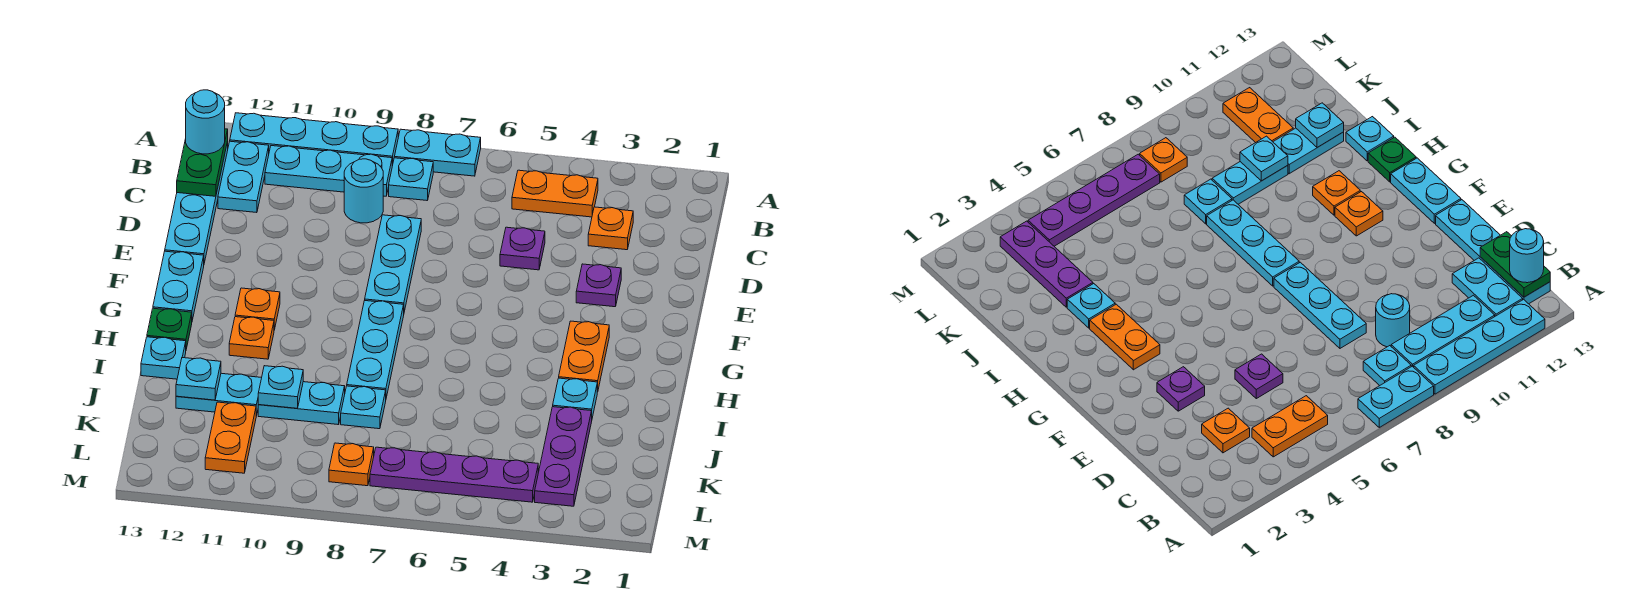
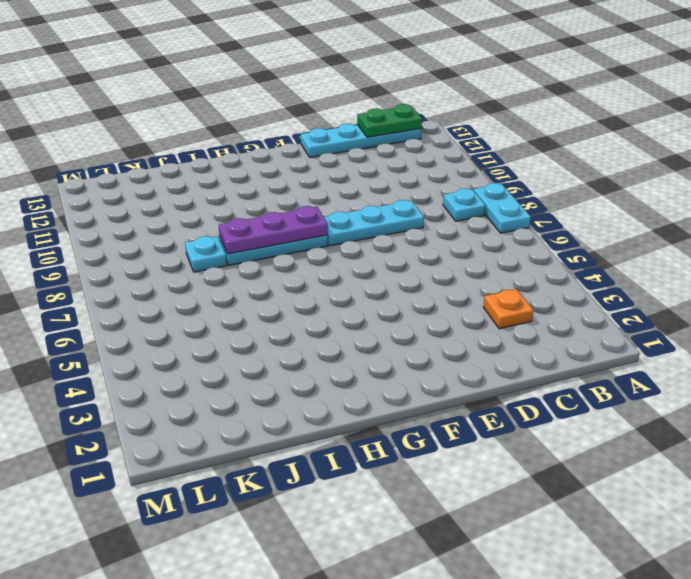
purple 1x3 plate [219,206,328,254] -> purple 1x3 plate moved to [535,407,592,506]
none -> cyan 1x4 plate [230,113,398,166]
none -> orange 1x2 plate [512,170,598,217]
none -> cyan 1x3 plate [265,146,392,196]
none -> cyan 1x2 plate [218,141,269,213]

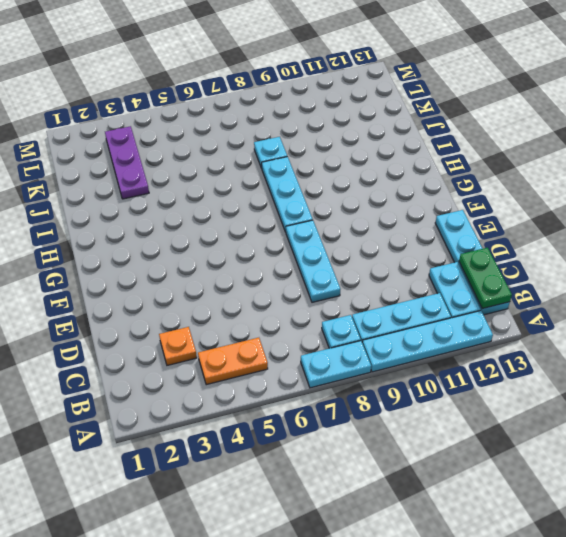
none -> cyan 1x1 round brick [344,159,383,223]
none -> purple 1x1 plate [500,227,545,270]
none -> purple 1x1 plate [576,264,621,307]
none -> cyan 1x2 plate [153,251,204,320]

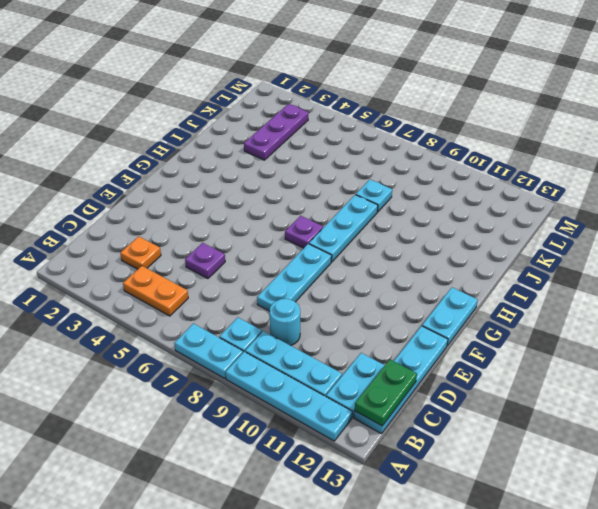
purple 1x1 plate [285,216,323,248] -> purple 1x1 plate moved to [576,264,621,307]
none -> orange 1x2 plate [559,321,609,392]
none -> orange 1x1 plate [235,288,280,330]
none -> orange 1x1 plate [229,317,274,359]
none -> green 1x1 plate [147,308,192,349]

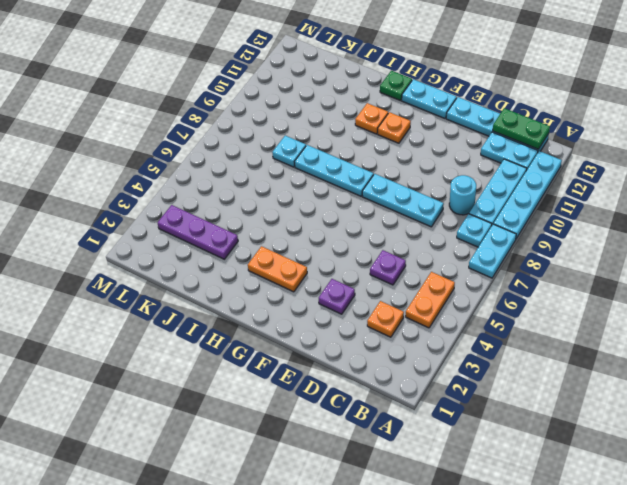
none -> cyan 1x1 plate [553,378,597,418]
none -> cyan 1x1 plate [141,337,186,379]
none -> cyan 1x2 plate [258,382,345,425]
none -> cyan 1x2 plate [176,373,262,416]

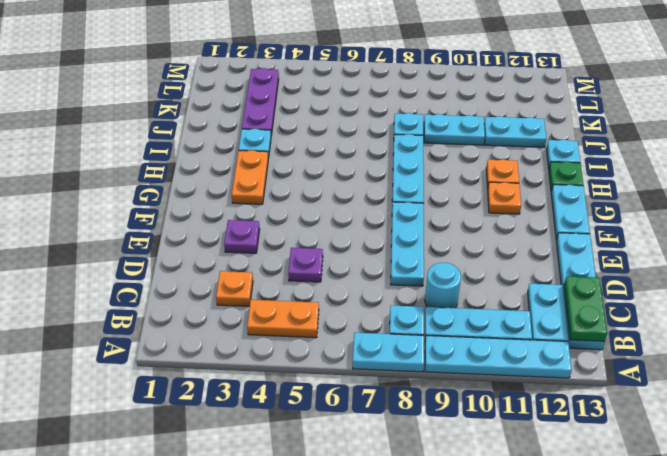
none -> orange 1x2 plate [205,402,256,473]
none -> purple 1x4 plate [370,447,538,502]
none -> orange 1x1 plate [329,443,374,486]
none -> cyan 1x1 plate [258,366,303,408]

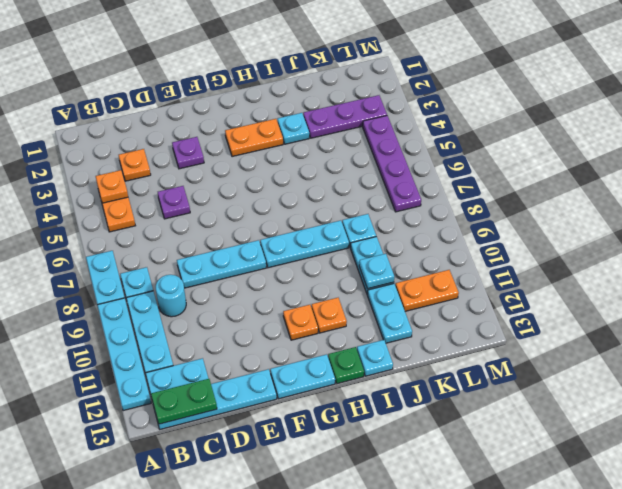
orange 1x1 plate [96,170,128,203] -> orange 1x1 plate moved to [329,443,374,486]
none -> cyan 1x1 plate [176,358,221,400]
none -> cyan 1x1 round brick [186,90,225,154]

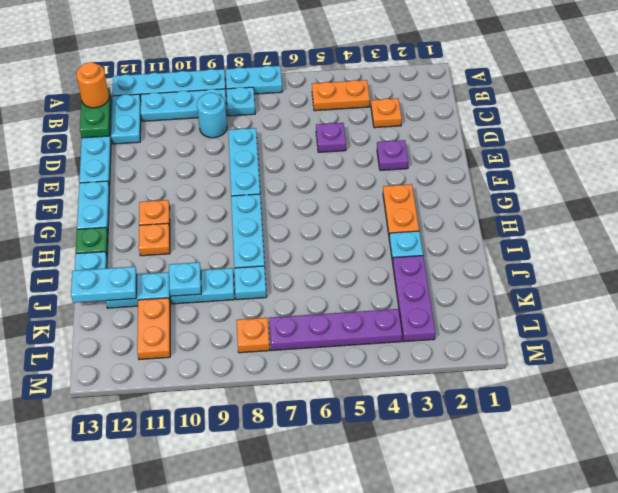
orange 1x1 round brick [76,62,109,108] -> cyan 1x1 round brick [186,90,225,154]
cyan 1x2 plate [71,267,137,303] -> cyan 1x1 plate [176,358,221,400]

